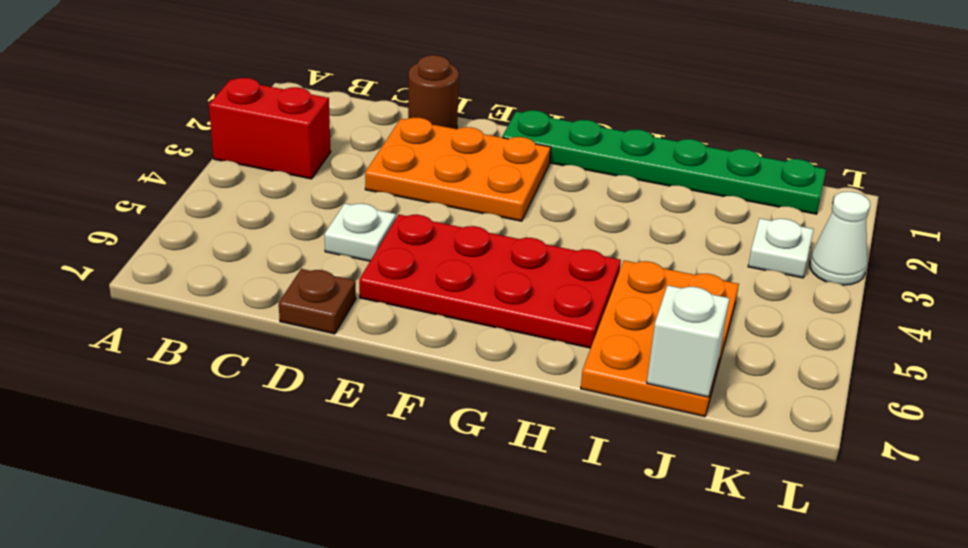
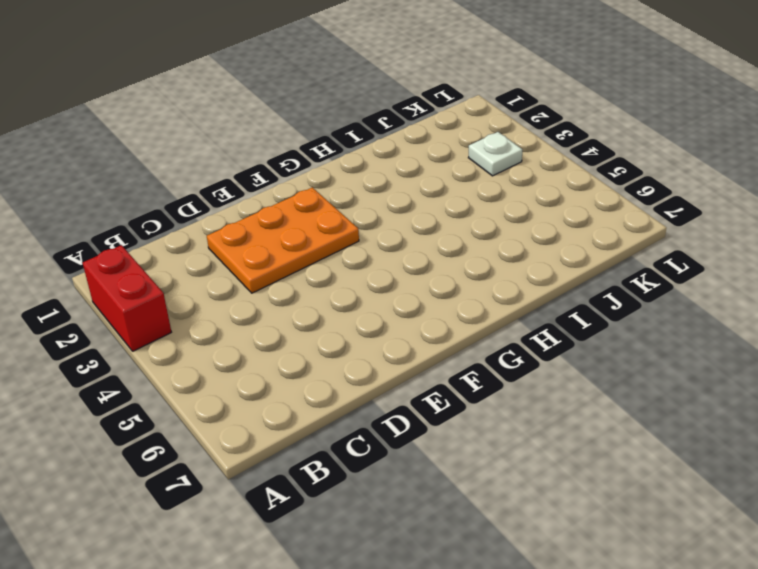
red 1x2 brick [83,245,171,351] -> red 1x2 brick turned to [209,78,331,179]
none -> brown 1x1 round brick [408,55,459,129]
none -> white 1x1 plate [325,203,396,261]

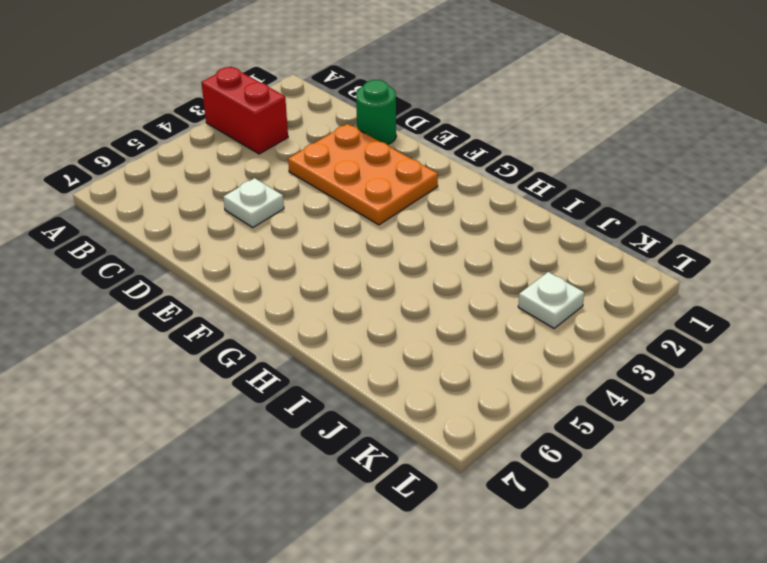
green 1x1 round brick [356,80,396,145] -> brown 1x1 round brick [408,55,459,129]
none -> brown 1x1 plate [279,269,356,334]
none -> red 2x4 plate [359,215,621,348]

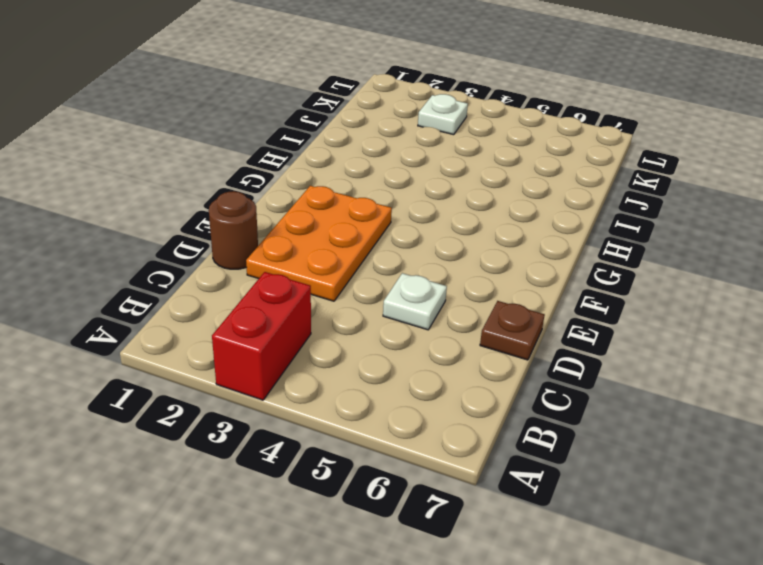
none -> red 2x4 plate [359,215,621,348]
none -> green 1x6 plate [502,110,826,214]

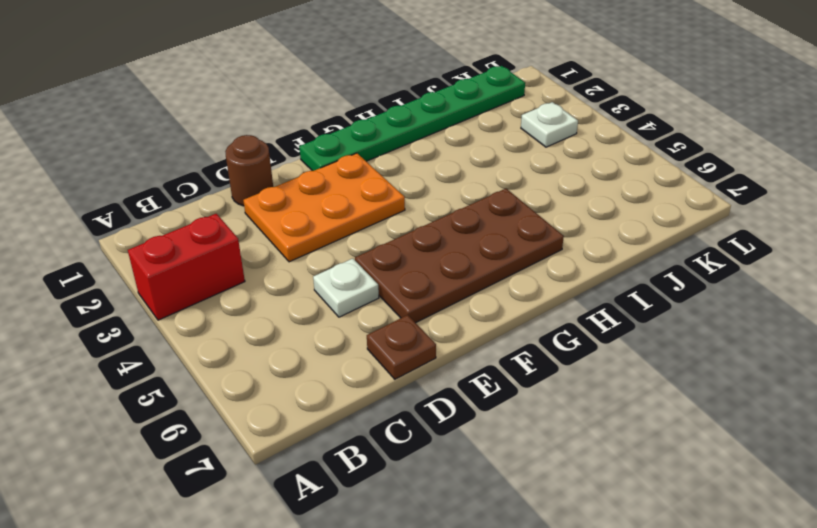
brown 2x4 plate [355,189,564,323] -> red 2x4 plate [359,215,621,348]
none -> orange 2x3 plate [581,260,739,417]
none -> white 1x1 cone [810,192,870,285]

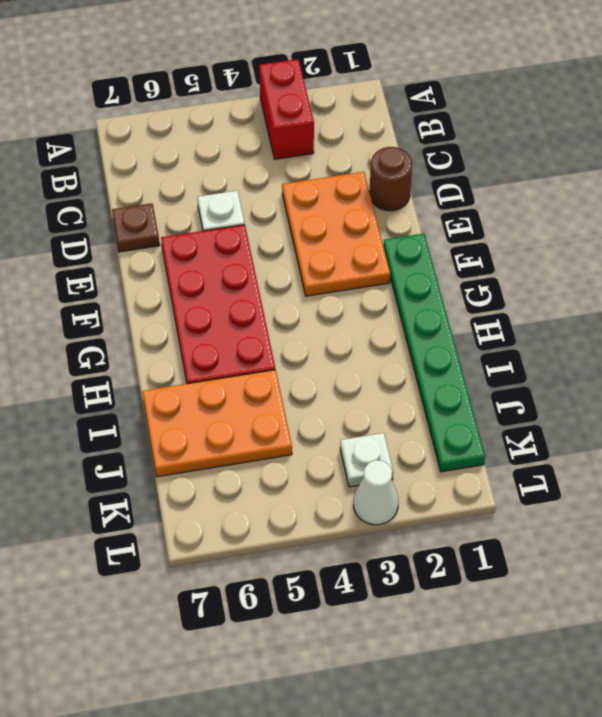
none -> white 1x1 brick [647,285,729,397]

